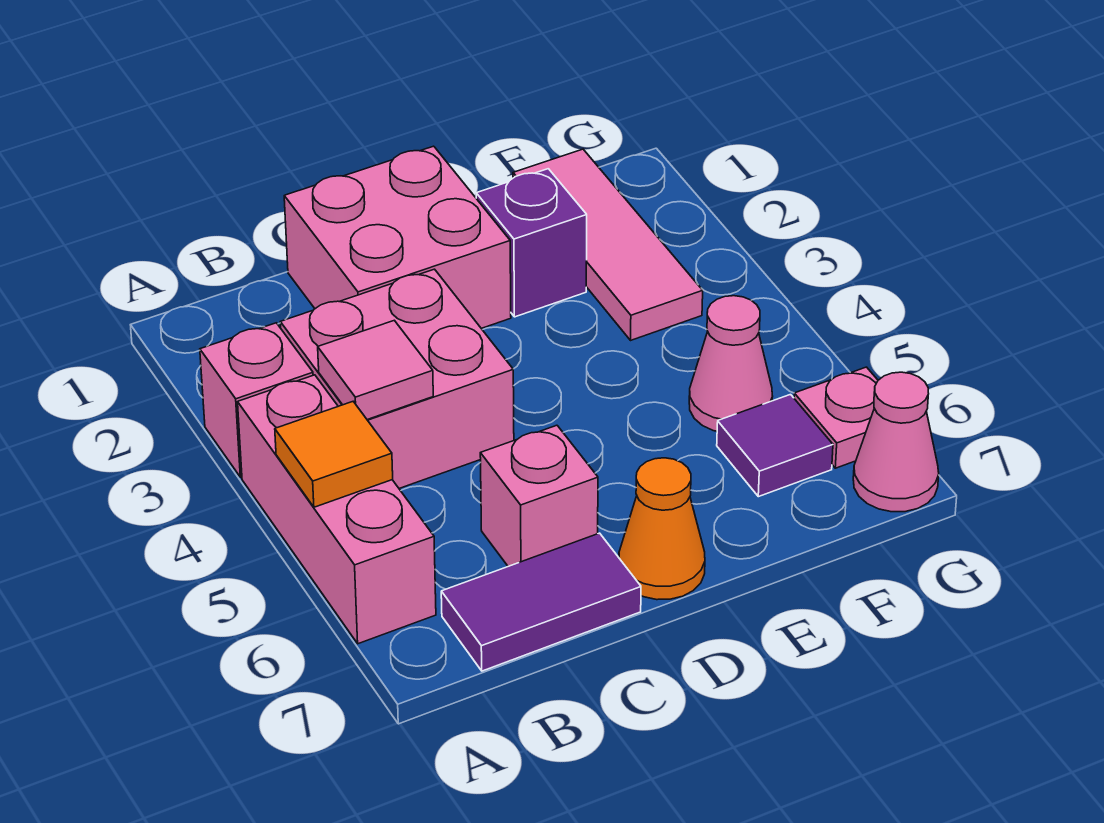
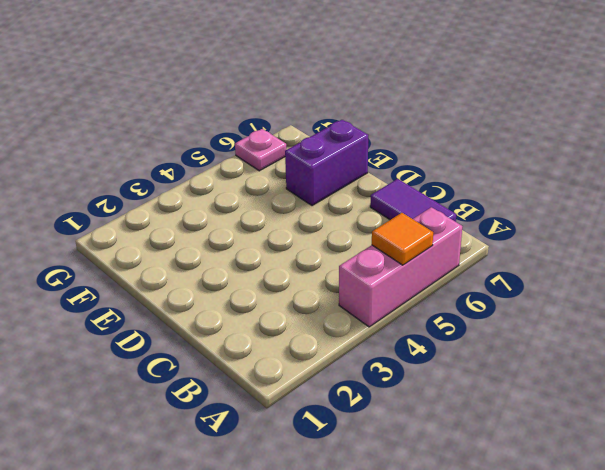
purple 1x2 brick [285,120,368,206] -> none
none -> pink 1x1 brick [200,323,313,477]
none -> pink 2x2 brick [280,269,514,488]
none -> pink 2x2 brick [284,146,511,328]

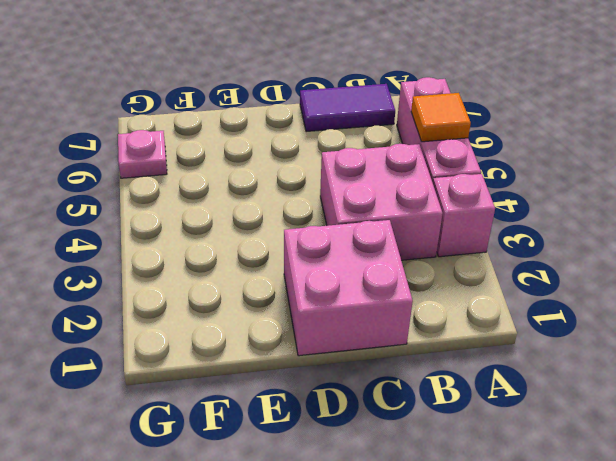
none -> pink 1x1 brick [480,425,598,566]
none -> orange 1x1 cone [619,458,705,600]
none -> purple 1x1 brick [476,169,587,317]

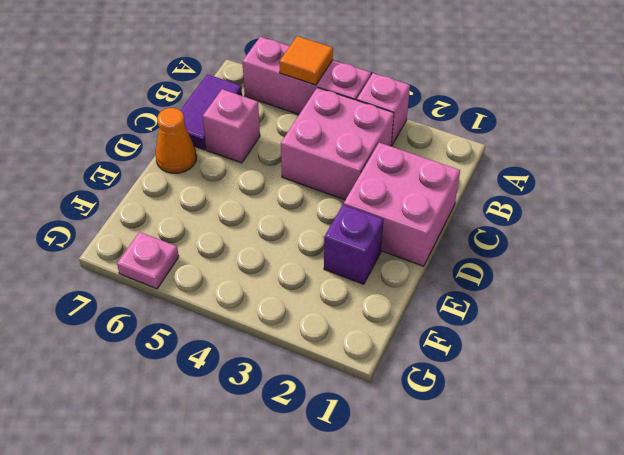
none -> pink 1x3 tile [513,149,703,340]
none -> pink 1x1 cone [689,296,773,431]
none -> purple 1x1 tile [717,395,833,497]

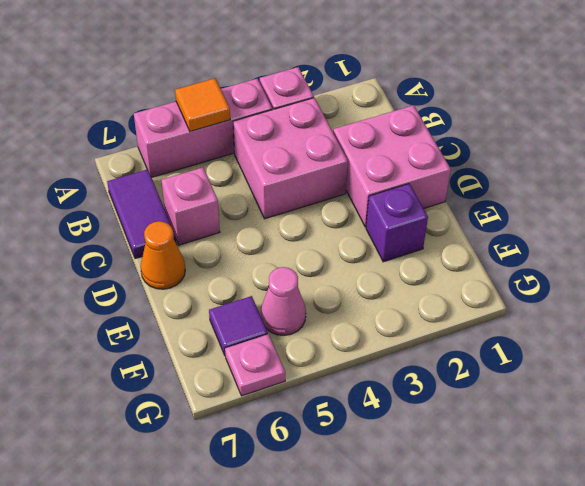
none -> pink 1x3 tile [513,149,703,340]
none -> pink 1x1 cone [853,372,939,512]
none -> pink 1x1 tile [318,320,433,420]

